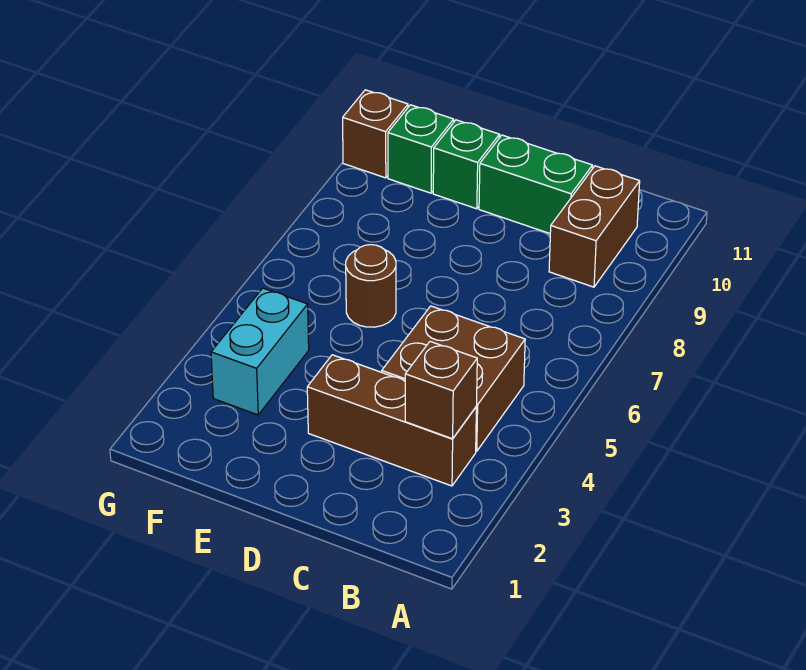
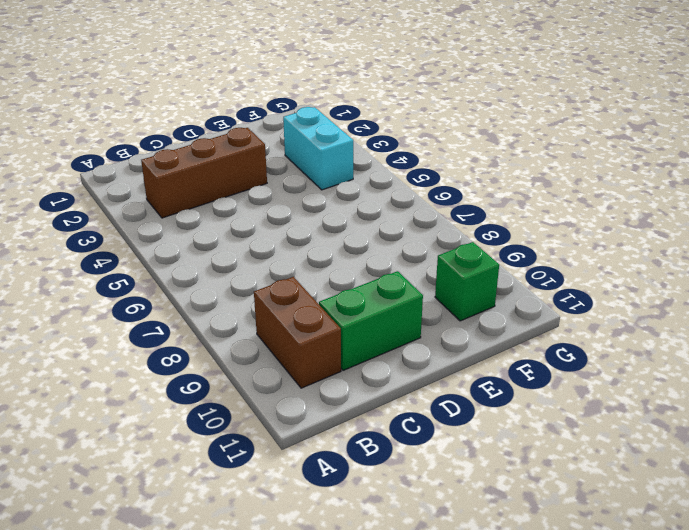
none -> brown 2x2 brick [382,306,525,451]
none -> brown 1x1 round brick [346,245,396,327]

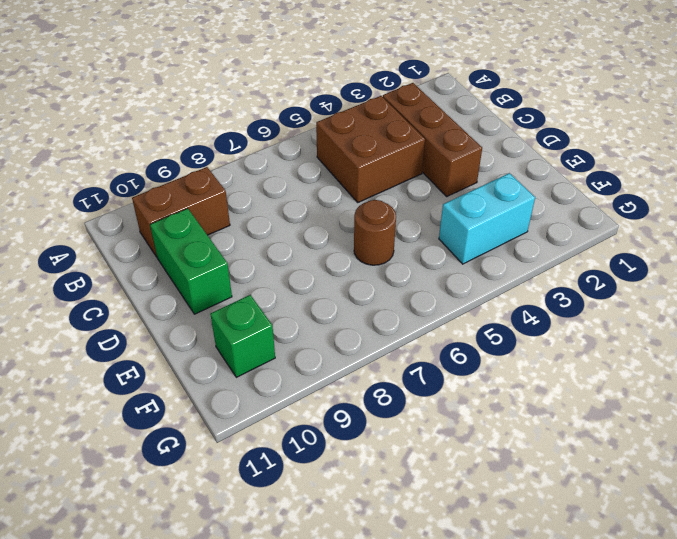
none -> green 1x1 brick [433,120,500,209]
none -> brown 1x1 brick [343,90,408,178]

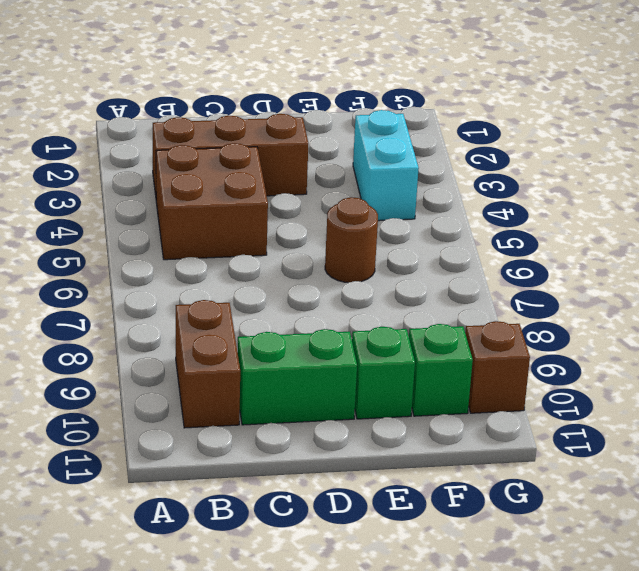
none -> brown 1x1 brick [405,342,477,439]

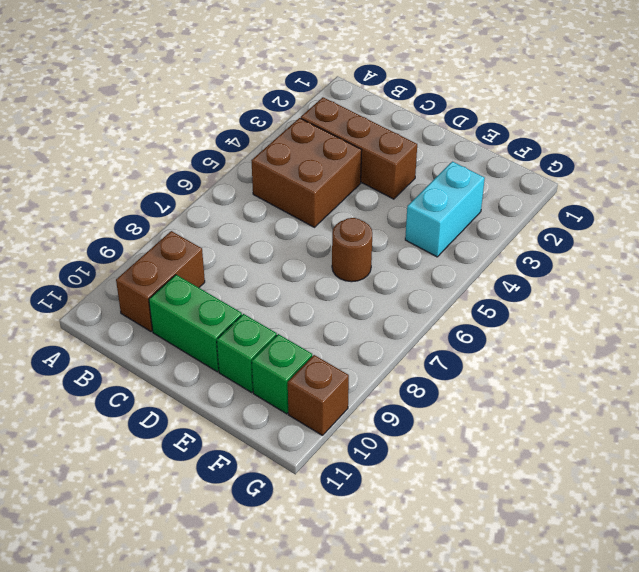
none -> brown 1x1 brick [405,342,477,439]

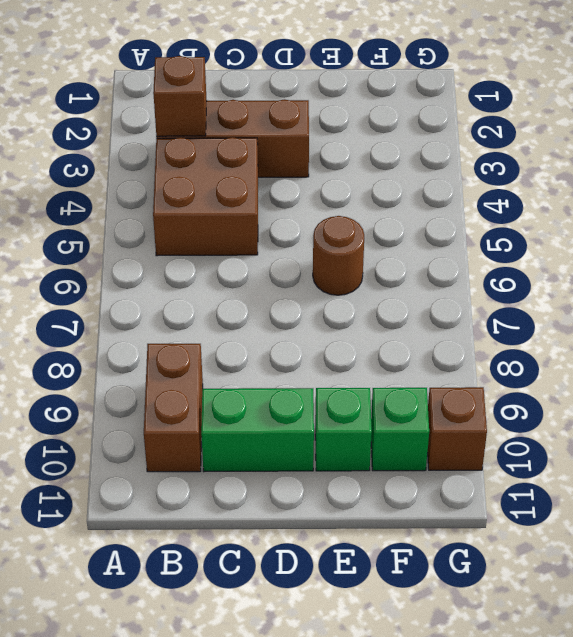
none -> cyan 1x2 brick [211,288,309,415]

